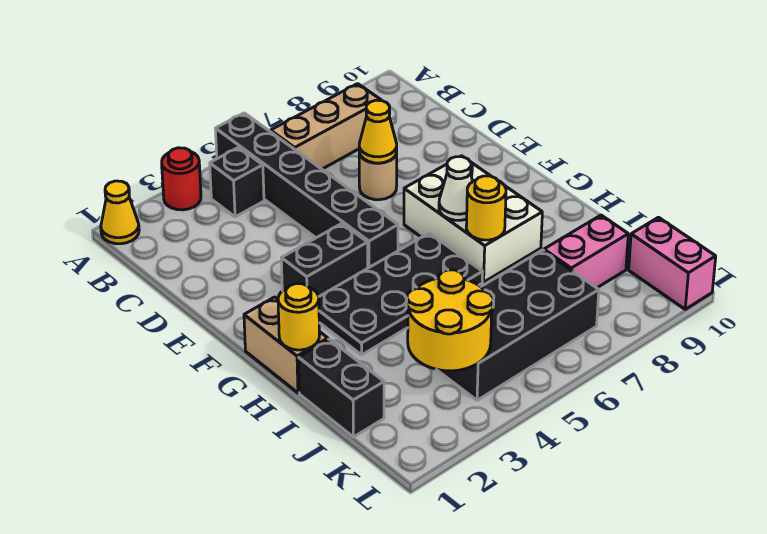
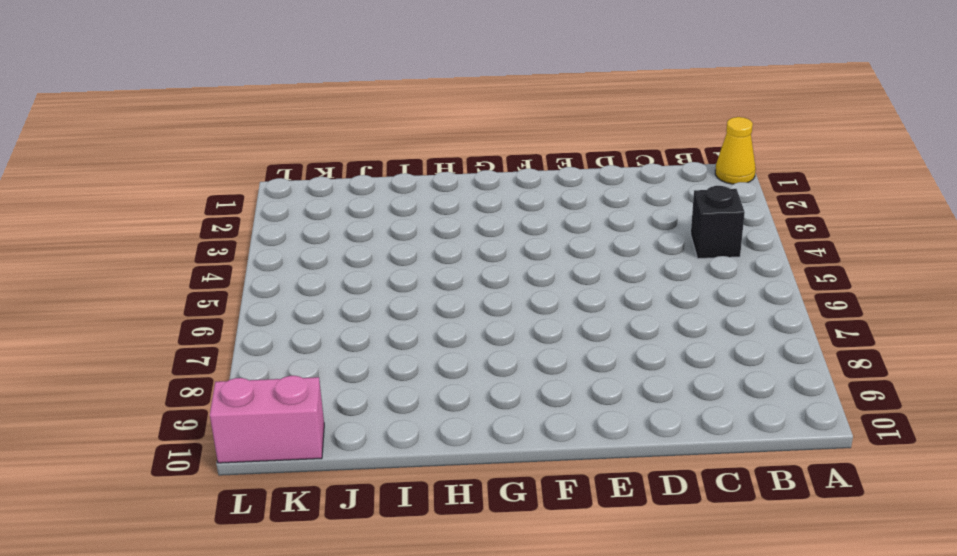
none -> red 1x1 round brick [162,148,201,210]
none -> black 1x6 brick [215,113,398,268]
none -> tan 1x3 brick [271,84,381,169]

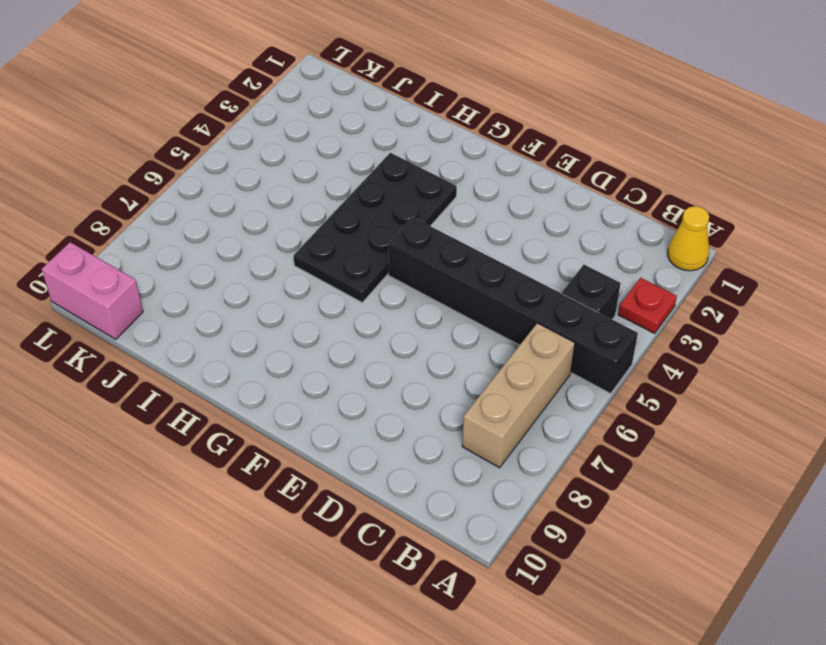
red 1x1 plate [618,278,677,333] -> red 1x1 round brick [162,148,201,210]
none -> tan 1x1 round brick [359,153,397,200]
none -> black 1x2 brick [281,224,368,297]
none -> white 2x3 brick [404,156,542,282]

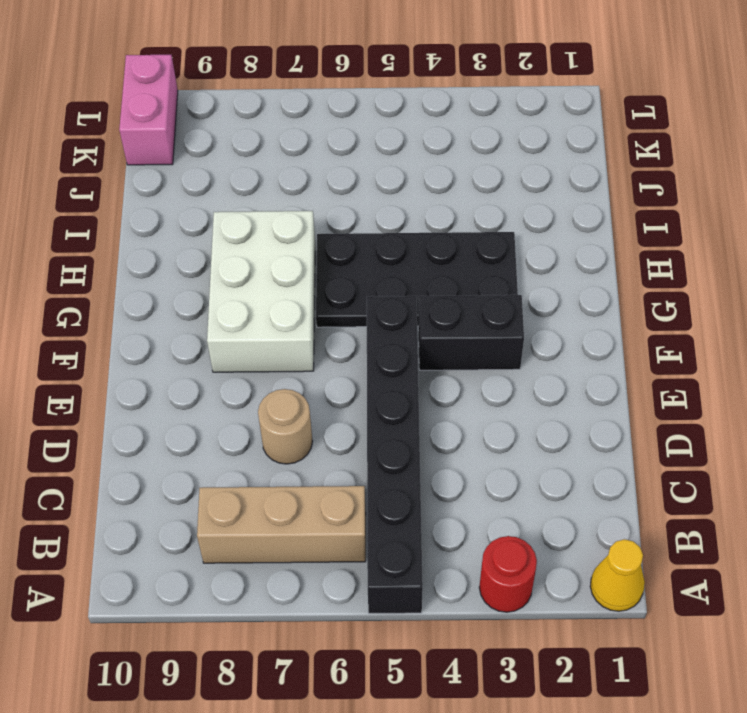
none -> black 1x1 brick [210,147,264,217]
none -> tan 1x2 brick [244,297,328,393]
none -> black 1x2 brick [298,339,384,437]

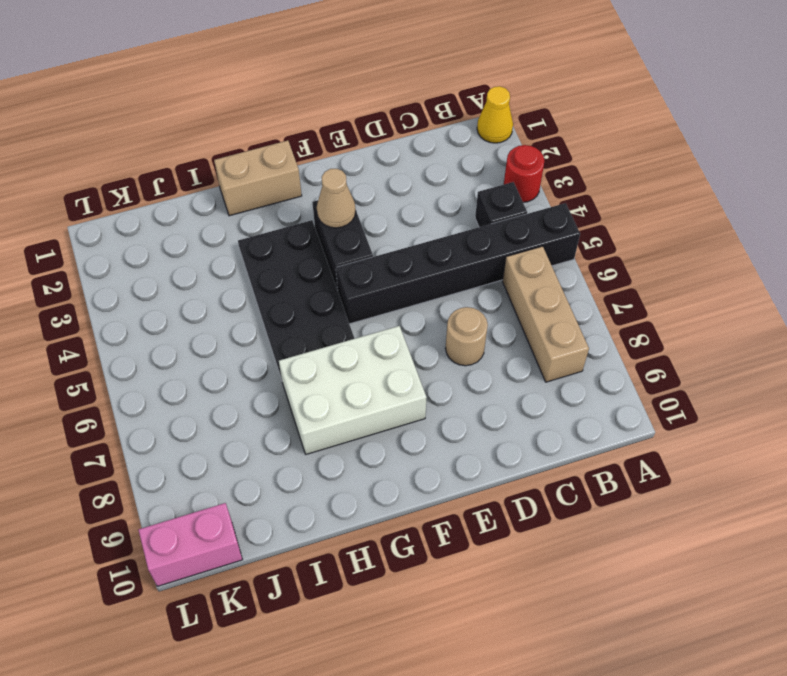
tan 1x1 cone [317,169,356,228] -> none
none -> black 1x2 brick [298,339,384,437]
none -> black 2x4 brick [436,250,599,400]
none -> pink 1x2 brick [544,215,628,288]

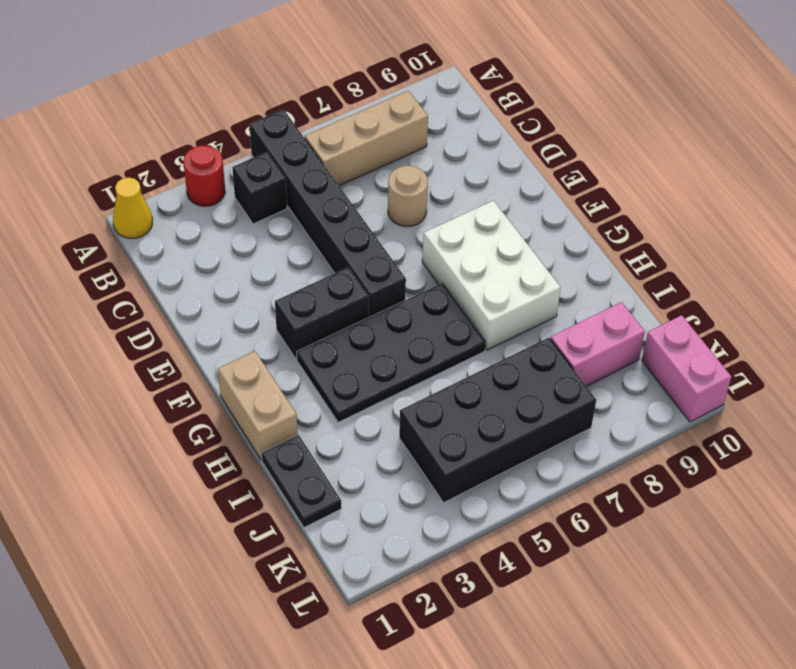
black 1x2 plate [261,435,341,527] -> black 1x2 brick [298,339,384,437]
none -> yellow 1x1 cone [359,100,397,163]
none -> white 1x1 cone [439,157,473,220]
none -> yellow 1x1 round brick [278,284,320,350]

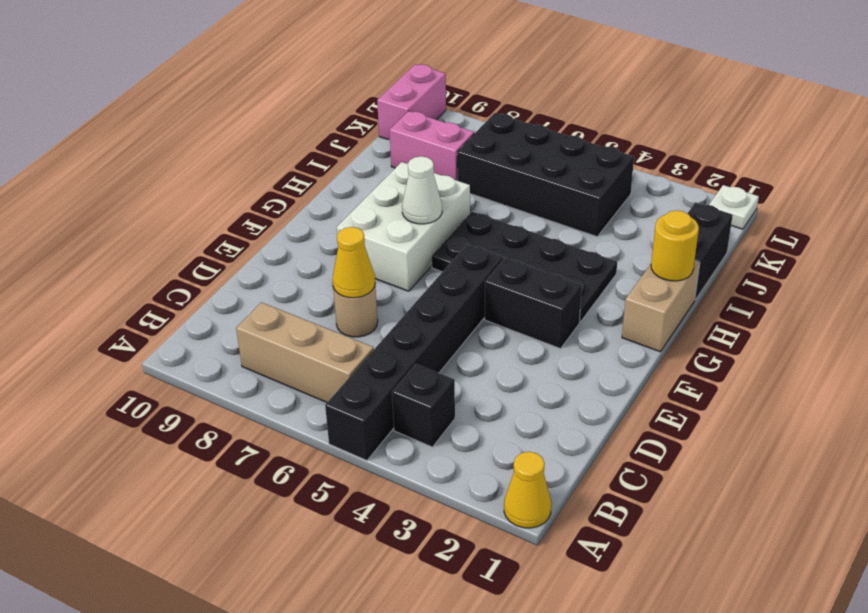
white 1x1 plate [709,185,759,229] -> none
none -> red 1x1 round brick [162,148,201,210]
none -> yellow 1x1 round brick [466,176,506,240]
none -> yellow 2x2 round brick [407,270,493,371]

